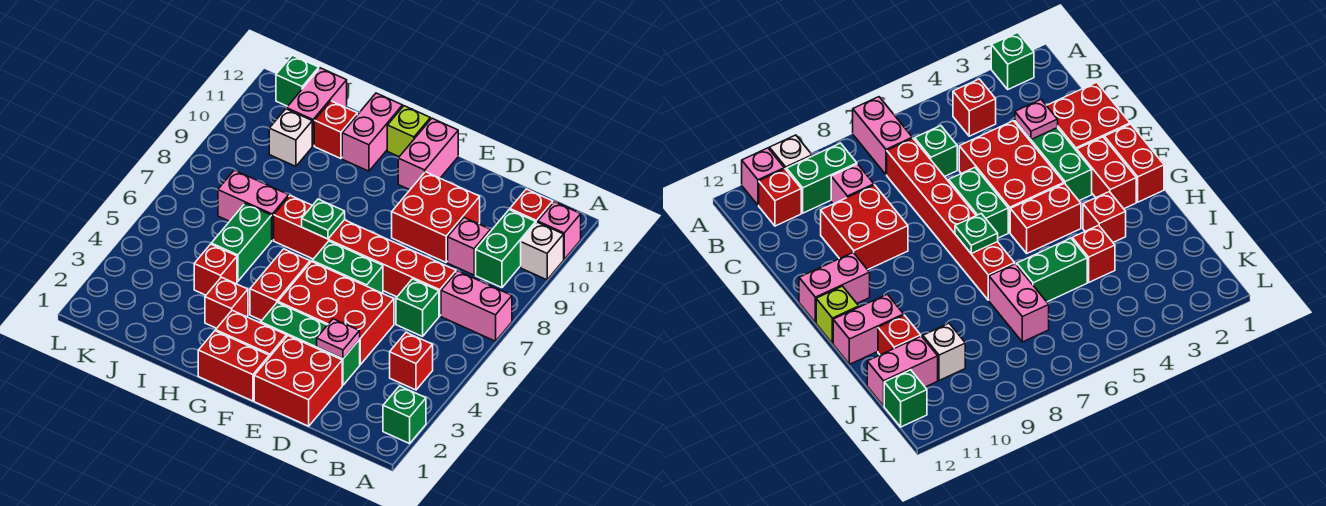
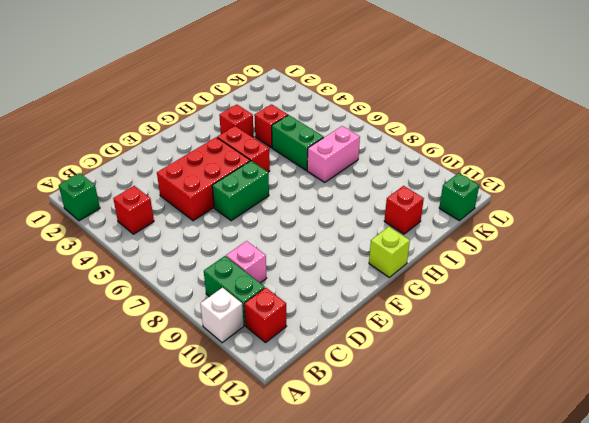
none -> pink 1x2 brick [441,271,512,341]
none -> pink 1x1 brick [538,202,581,259]
none -> green 1x1 brick [396,279,439,337]
none -> red 1x6 brick [274,196,456,316]

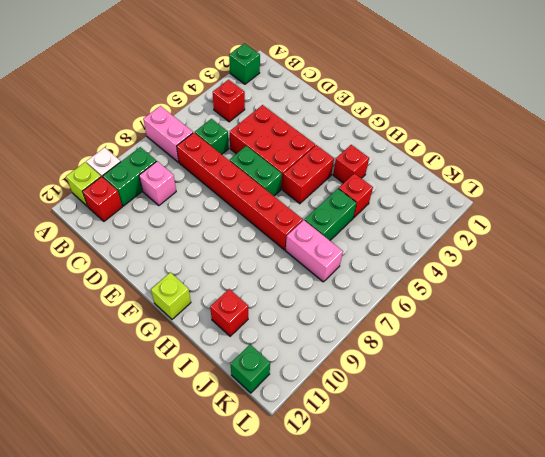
lime 1x1 brick [66,162,101,207] -> pink 1x1 brick [538,202,581,259]
none -> red 2x2 brick [254,336,342,426]
none -> green 1x3 brick [261,303,360,385]
none -> red 2x2 brick [392,172,480,262]
none -> red 1x2 brick [198,331,269,401]

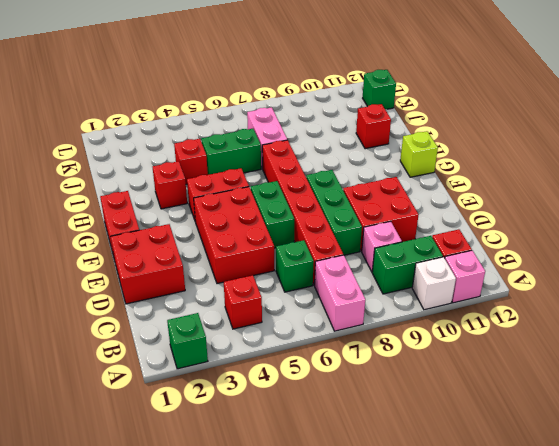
green 1x3 brick [306,170,362,255] -> green 1x3 brick moved to [261,303,360,385]
none -> red 1x2 brick [216,310,287,357]
none -> pink 1x2 brick [398,118,458,190]
none -> pink 1x2 brick [342,93,403,171]
none -> white 1x1 brick [269,109,312,166]

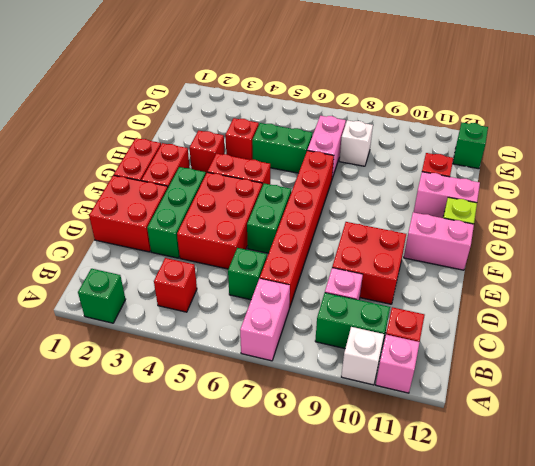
white 1x1 brick [339,120,373,166] -> white 1x1 brick moved to [269,109,312,166]
none -> pink 1x2 brick [287,68,347,146]
none -> pink 1x1 plate [317,319,360,359]
none -> green 1x1 plate [302,199,345,239]

